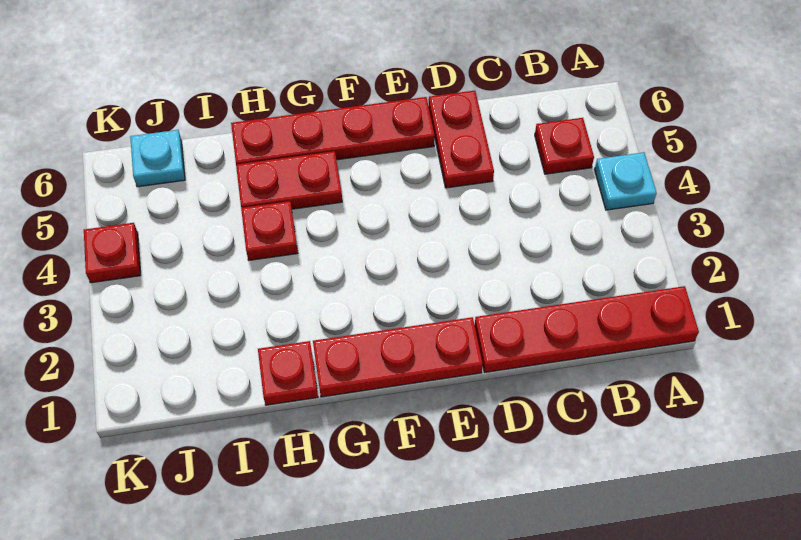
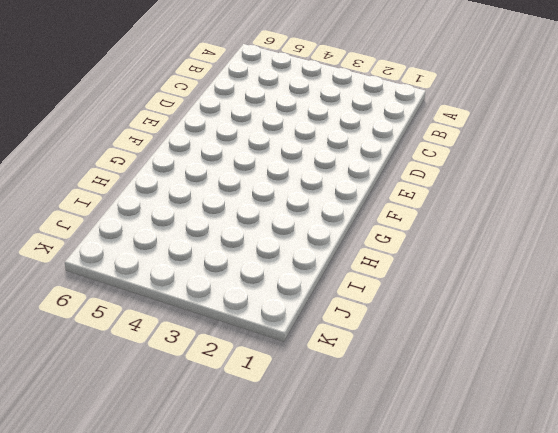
none -> red 1x4 plate [475,286,699,372]
none -> cyan 1x1 plate [594,152,657,210]

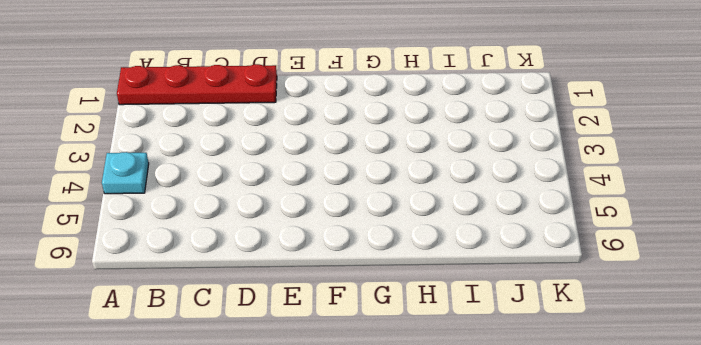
none -> red 1x1 plate [535,118,594,174]
none -> red 1x2 plate [429,91,494,188]

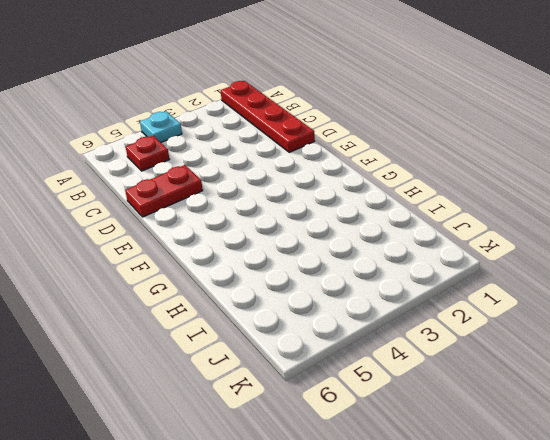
none -> red 1x3 plate [313,317,483,397]
none -> red 1x4 plate [231,97,435,164]

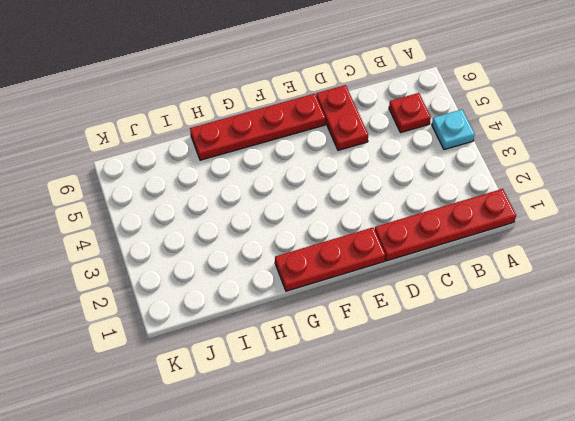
none -> red 1x2 plate [236,151,342,209]
none -> red 1x1 plate [258,341,318,405]

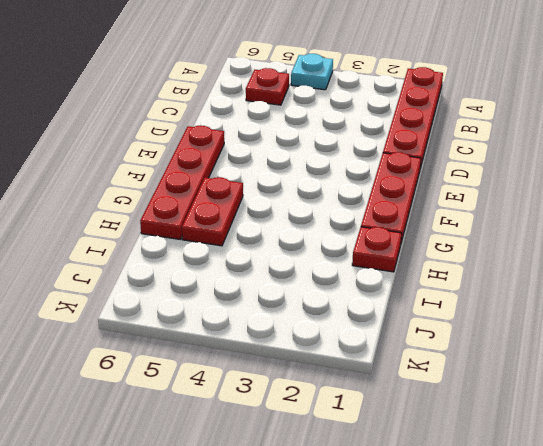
none -> red 1x2 plate [429,91,494,188]
none -> red 1x1 plate [241,201,298,260]

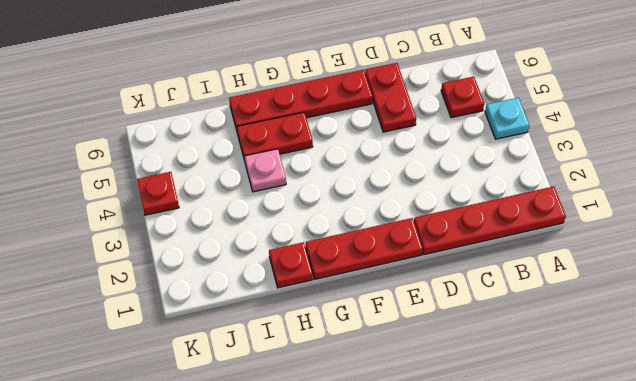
pink 1x1 plate [244,149,286,192] -> red 1x1 plate [241,201,298,260]
none -> cyan 1x1 plate [130,130,185,187]

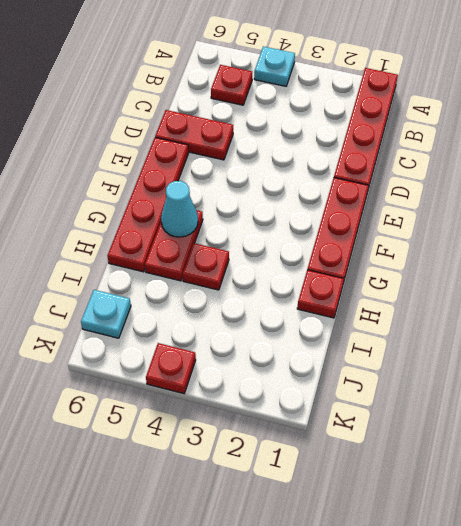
cyan 1x1 cone [161,181,198,237] -> none

